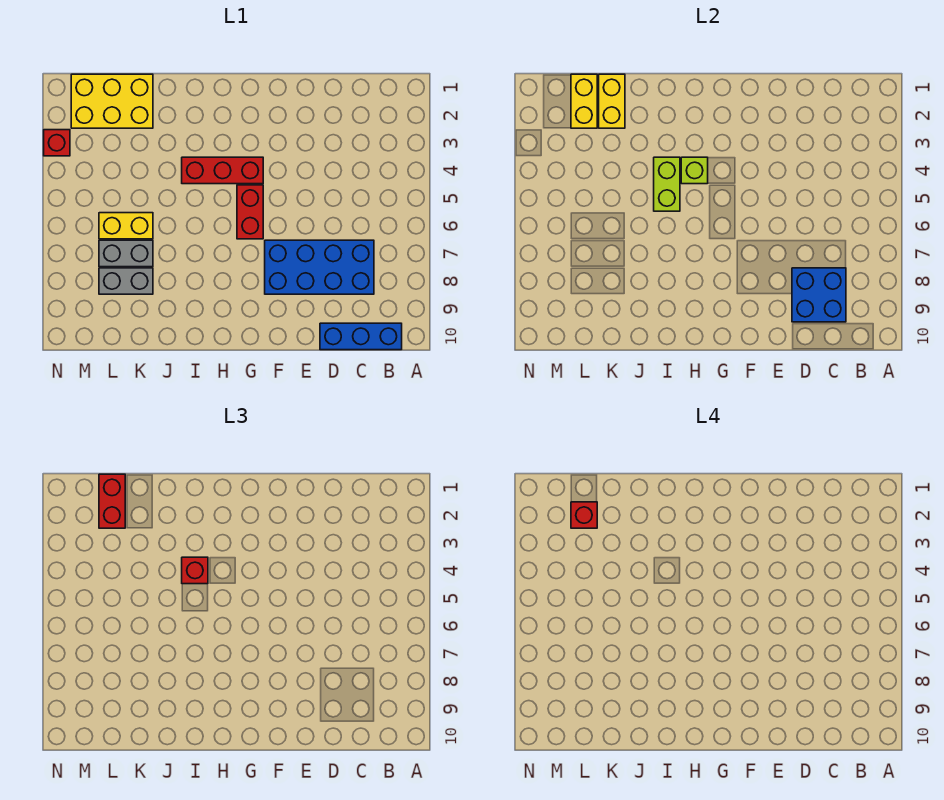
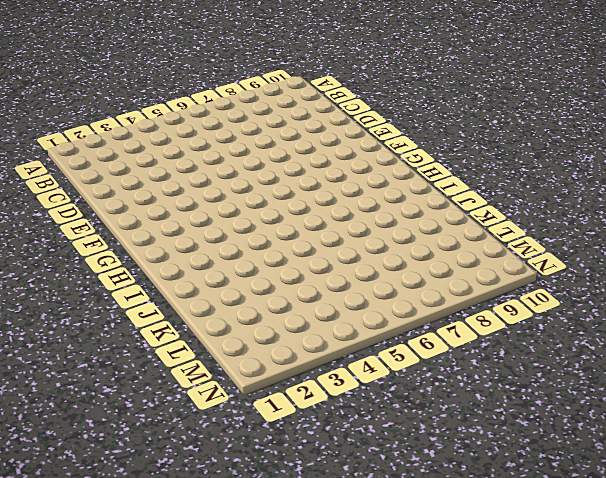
none -> blue 1x3 brick [320,323,402,350]
none -> blue 2x4 brick [265,240,374,294]
none -> red 1x3 brick [182,157,263,184]

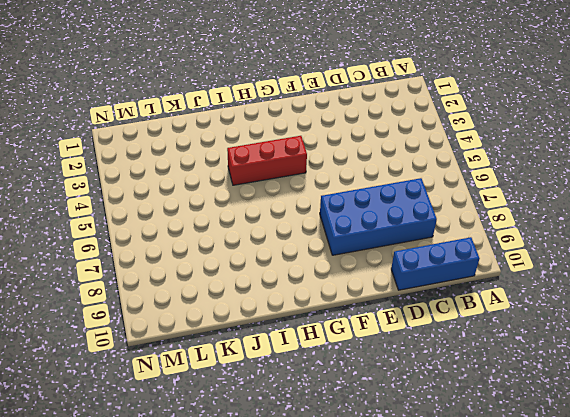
none -> red 1x2 brick [237,185,263,239]
none -> yellow 2x3 brick [71,74,153,128]
none -> yellow 1x2 brick [99,213,153,239]

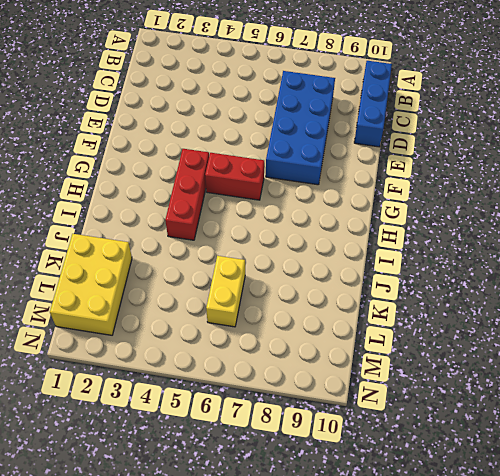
none -> grey 1x2 brick [99,240,153,267]
none -> grey 1x2 brick [99,268,153,294]
none -> red 1x1 brick [44,130,70,156]

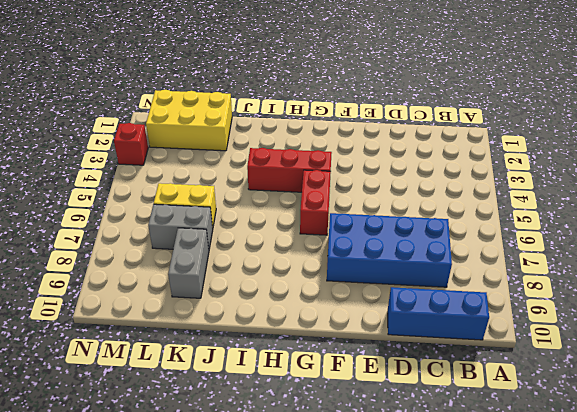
grey 1x2 brick [168,228,209,298] -> grey 1x2 brick turned to [99,268,153,294]
none -> blue 2x2 brick [792,268,846,322]
none -> lime 1x1 brick [681,157,708,184]
none -> lime 1x2 brick [654,157,680,211]

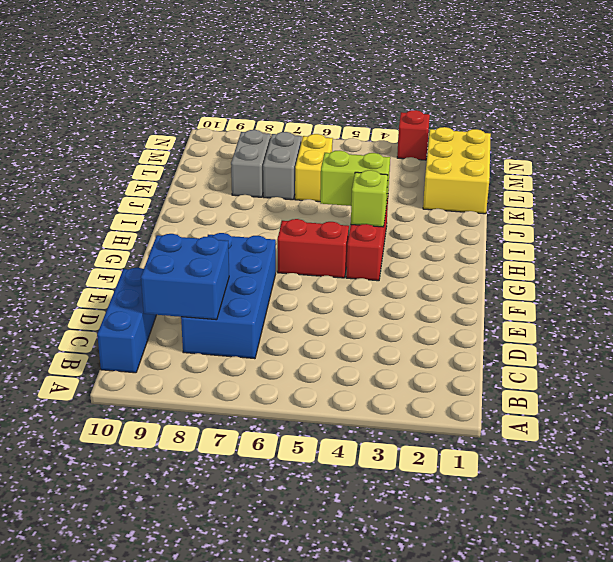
none -> yellow 1x2 brick [599,74,625,128]
none -> yellow 1x2 brick [571,74,597,128]
none -> red 1x1 brick [182,557,208,584]

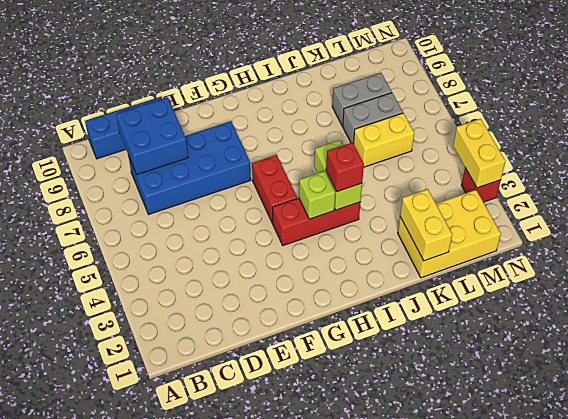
yellow 1x2 brick [453,119,505,188] -> yellow 1x2 brick moved to [571,74,597,128]
none -> red 1x2 brick [99,474,125,528]
none -> red 1x1 brick [571,502,597,528]

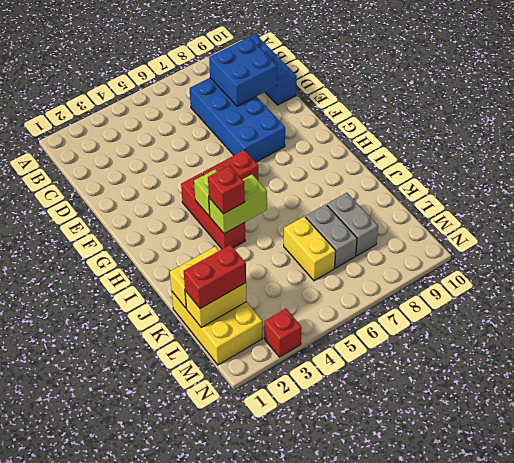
none -> red 1x1 brick [571,502,597,528]

